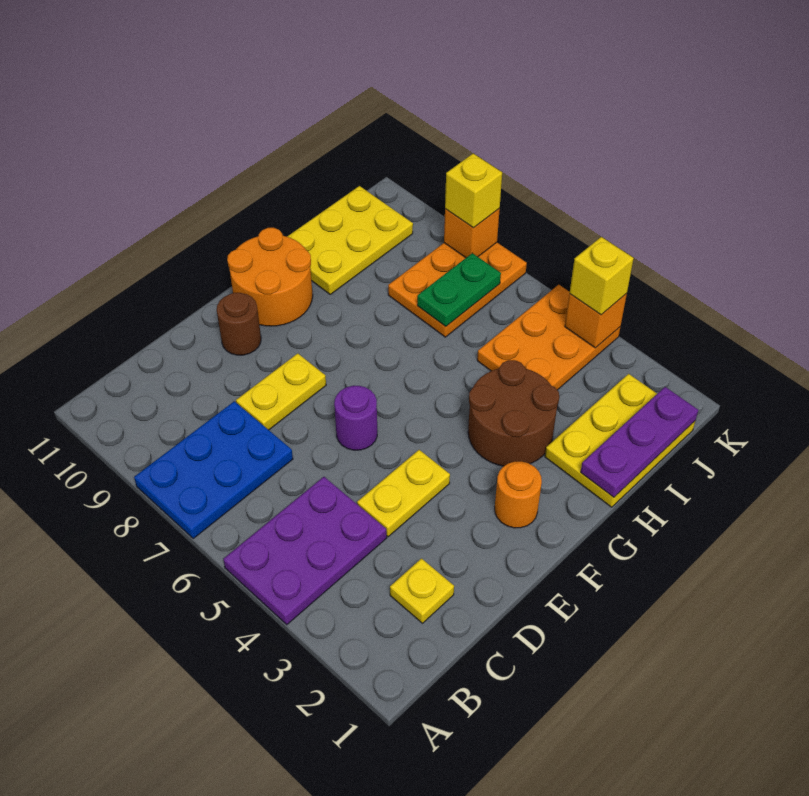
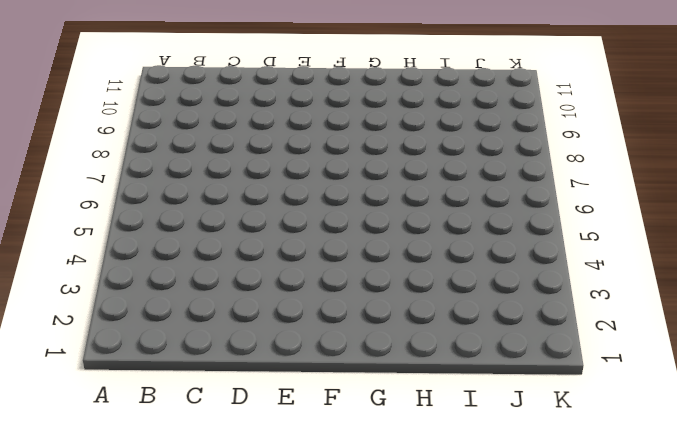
none -> purple 2x3 plate [223,477,387,625]
none -> blue 2x3 plate [134,401,293,538]
none -> yellow 1x1 plate [390,559,454,623]

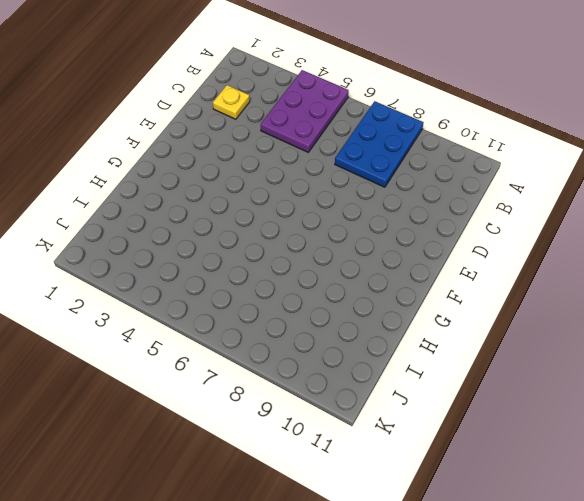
none -> yellow 1x2 plate [357,450,450,537]
none -> yellow 1x2 plate [236,353,326,430]
none -> purple 1x1 round brick [334,386,377,450]

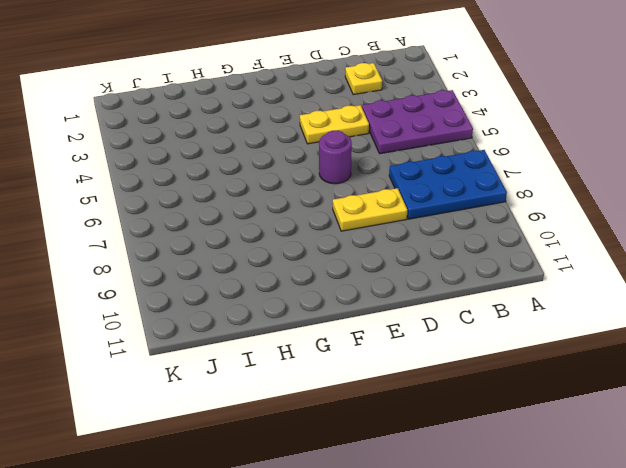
none -> brown 1x1 round brick [217,293,261,355]
none -> orange 1x1 round brick [495,461,542,528]
none -> orange 2x2 round brick [227,228,313,326]

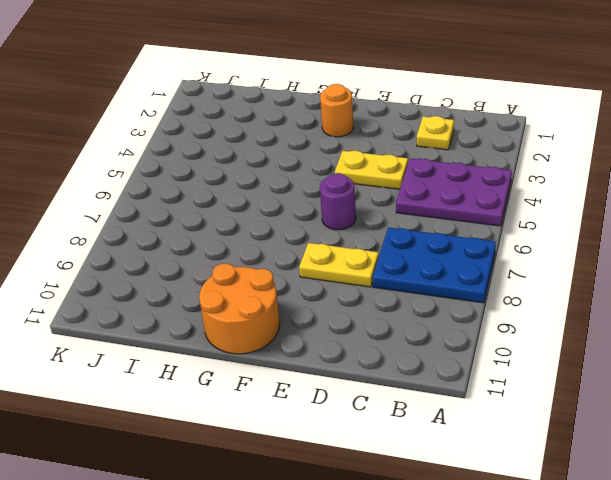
none -> brown 1x1 round brick [217,293,261,355]
none -> brown 2x2 round brick [468,360,559,466]
none -> yellow 2x3 plate [545,374,695,507]

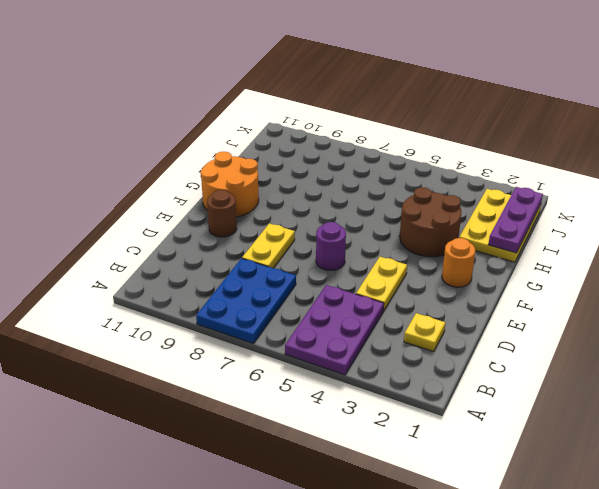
none -> yellow 2x3 plate [287,186,413,294]
none -> orange 2x3 plate [477,285,620,390]
none -> orange 2x3 plate [388,243,527,337]

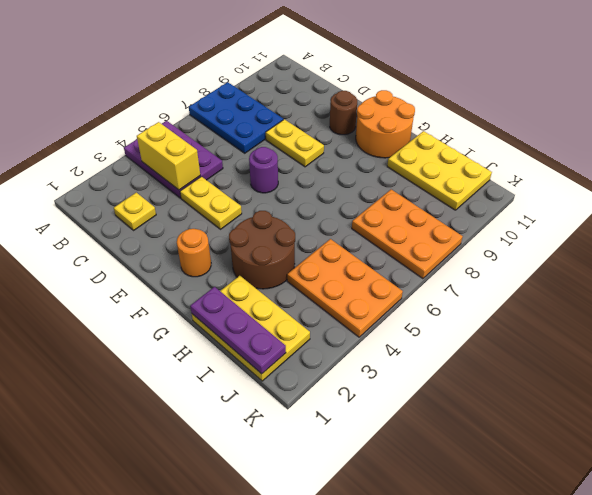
yellow 1x2 brick [137,122,200,190] -> none
none -> green 1x2 plate [417,253,501,327]
none -> orange 1x1 brick [565,293,627,348]
none -> orange 1x1 brick [444,209,500,258]

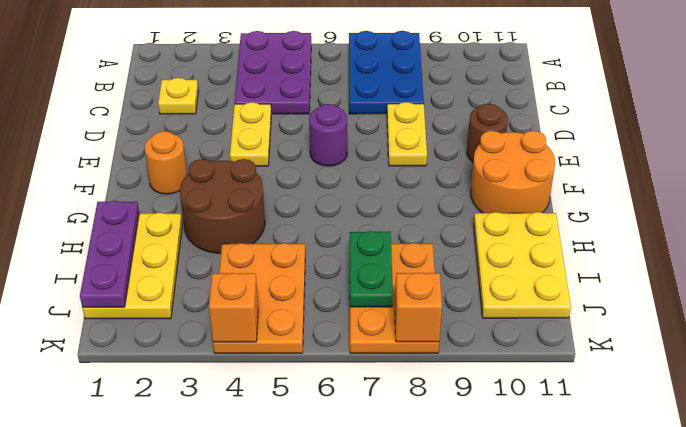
none -> yellow 1x1 brick [570,237,634,315]
none -> yellow 1x1 brick [445,154,502,228]

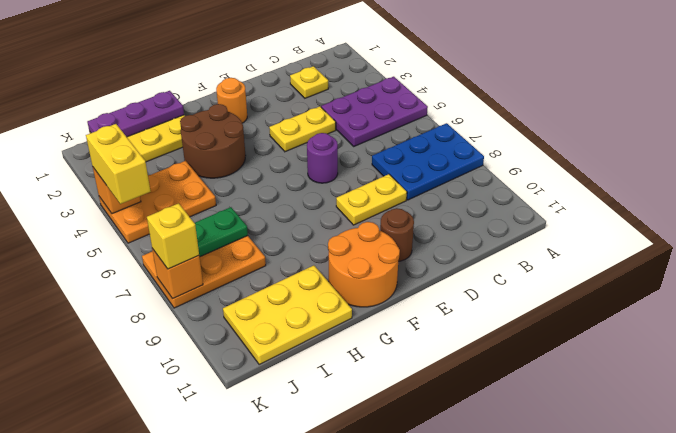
yellow 1x2 brick [86,124,151,204] -> yellow 1x1 brick [570,237,634,315]

